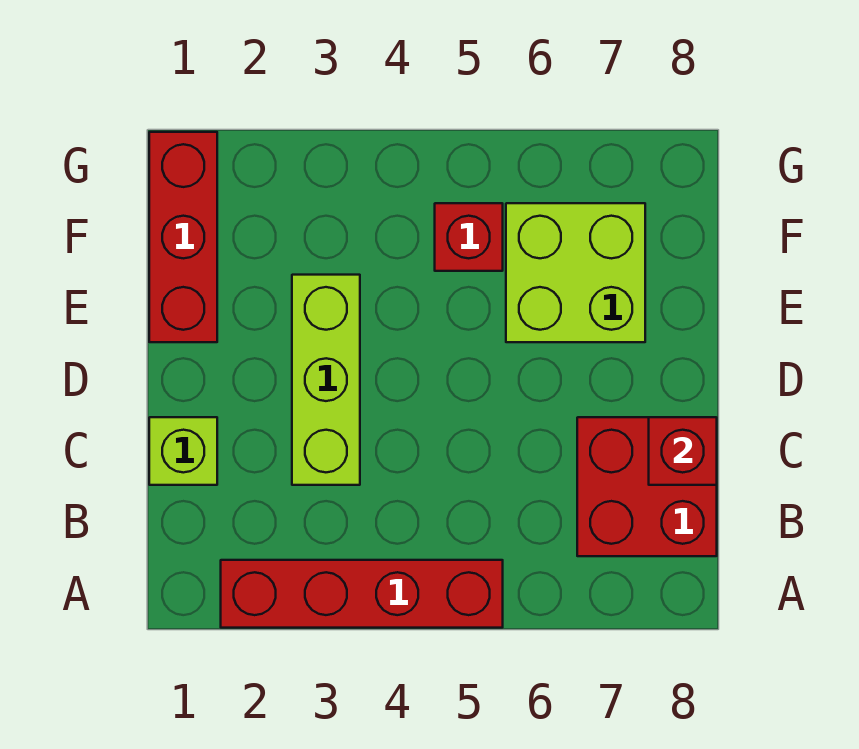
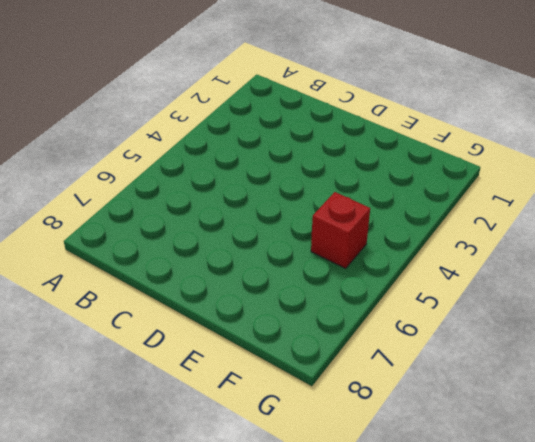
none -> red 1x4 brick [221,560,503,628]
none -> red 2x2 brick [577,417,717,556]

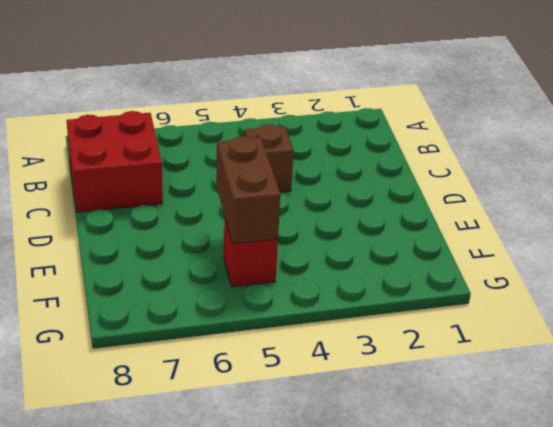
brown 1x1 brick [244,125,294,192] -> none
brown 1x2 brick [216,136,280,244] -> none
none -> red 1x4 brick [221,560,503,628]
none -> lime 1x1 brick [149,417,217,485]

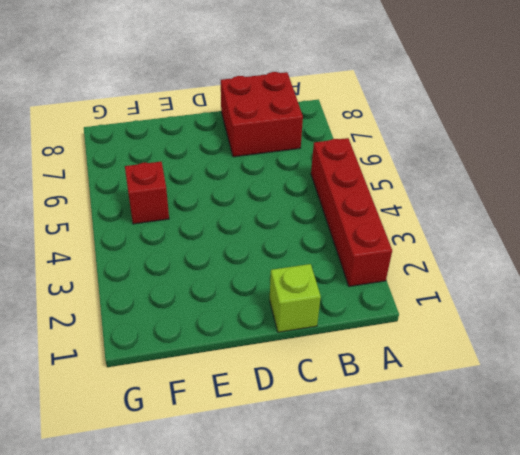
none -> lime 1x3 brick [292,275,360,485]
none -> red 1x3 brick [149,132,217,342]

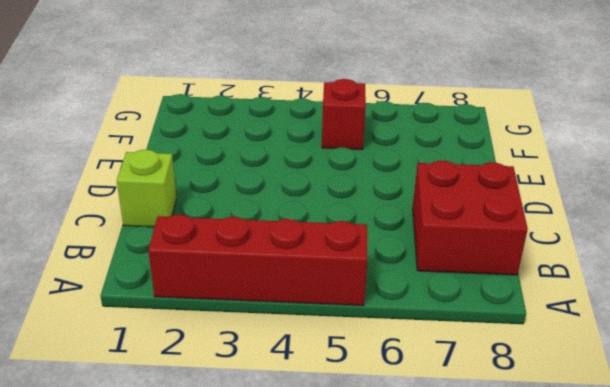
none -> lime 1x3 brick [292,275,360,485]
none -> red 1x3 brick [149,132,217,342]

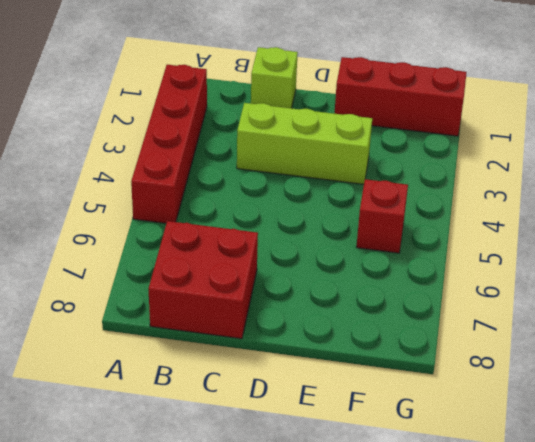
none -> lime 2x2 brick [506,203,645,342]
none -> red 1x1 brick [649,417,717,485]

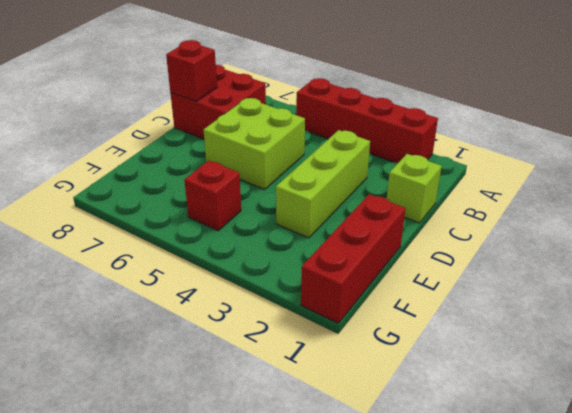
lime 2x2 brick [204,98,305,189] -> lime 2x2 brick moved to [506,203,645,342]

